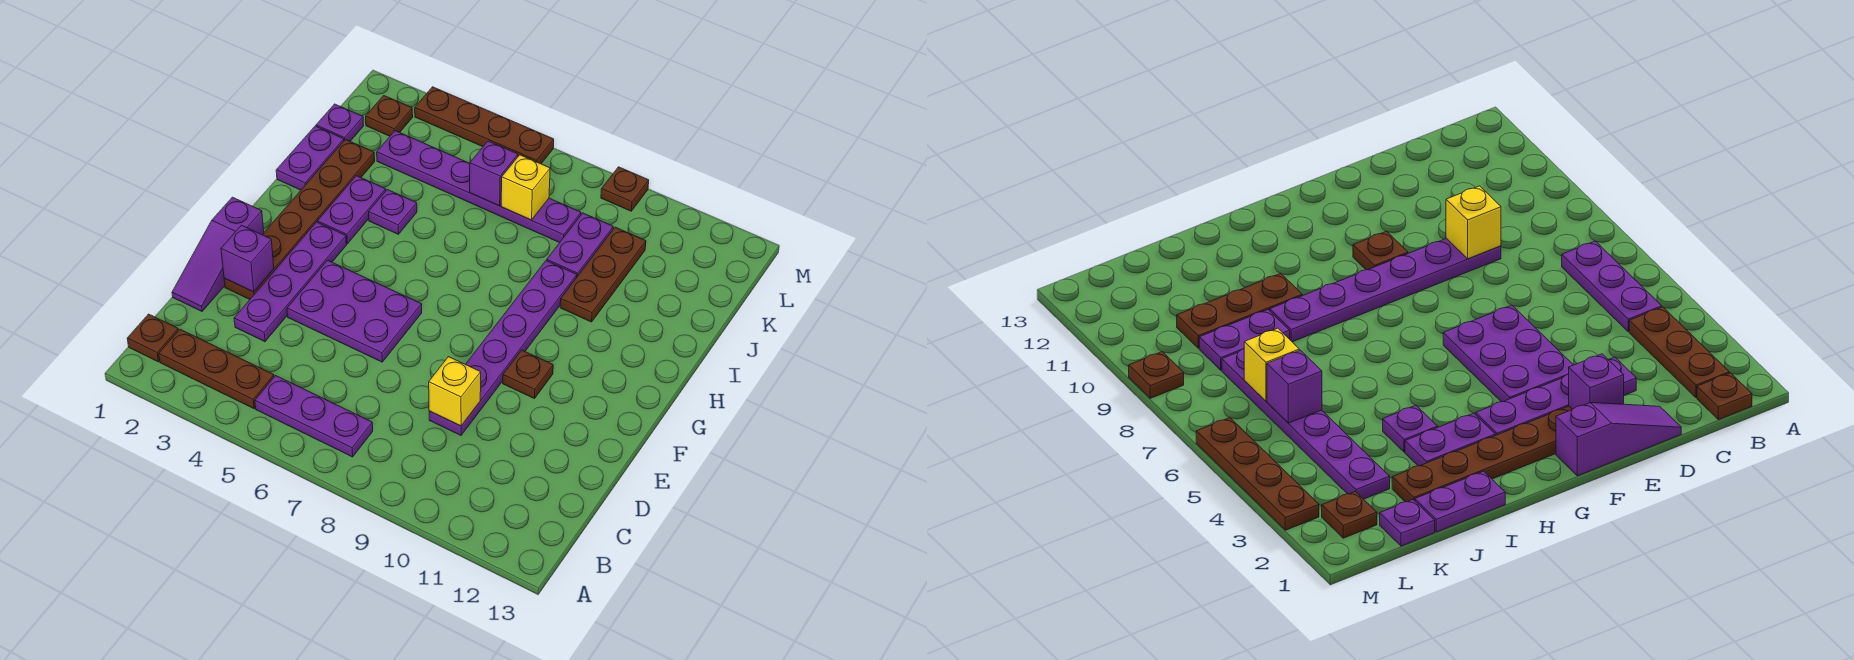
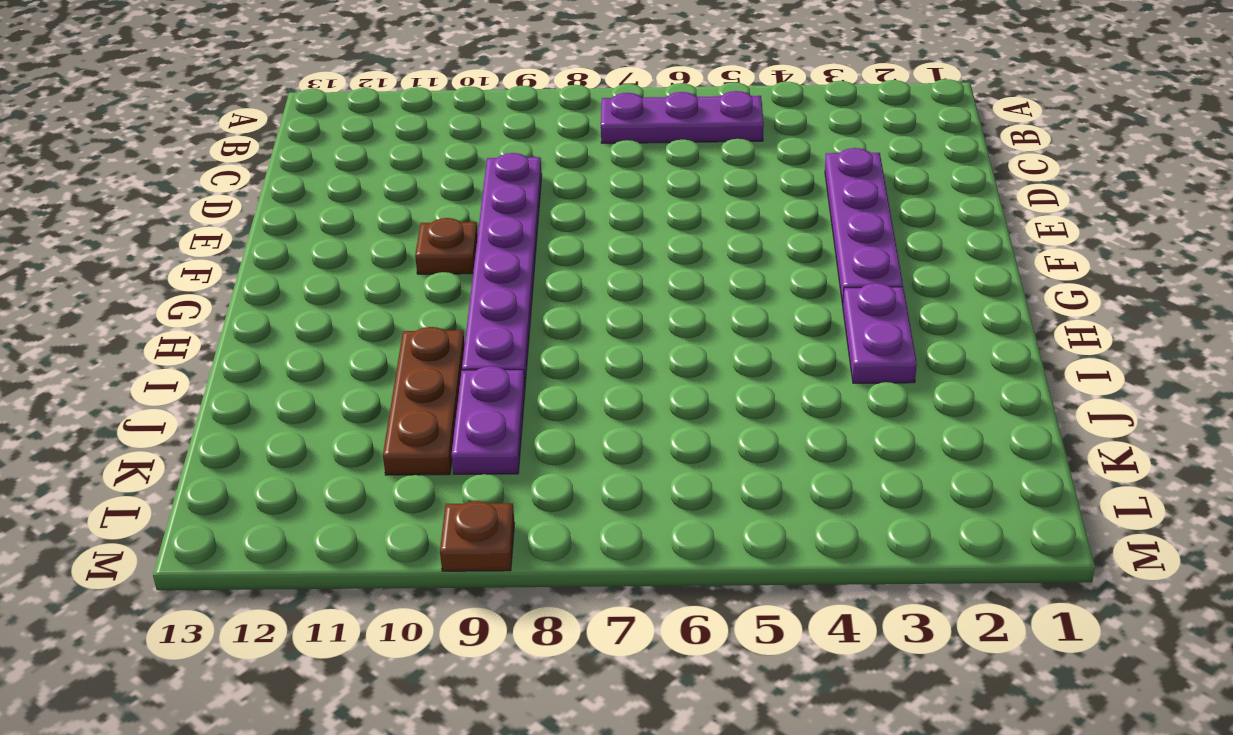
none -> brown 1x1 plate [127,314,179,362]
none -> brown 1x3 plate [159,329,274,409]
none -> purple 1x3 slope [172,197,264,311]

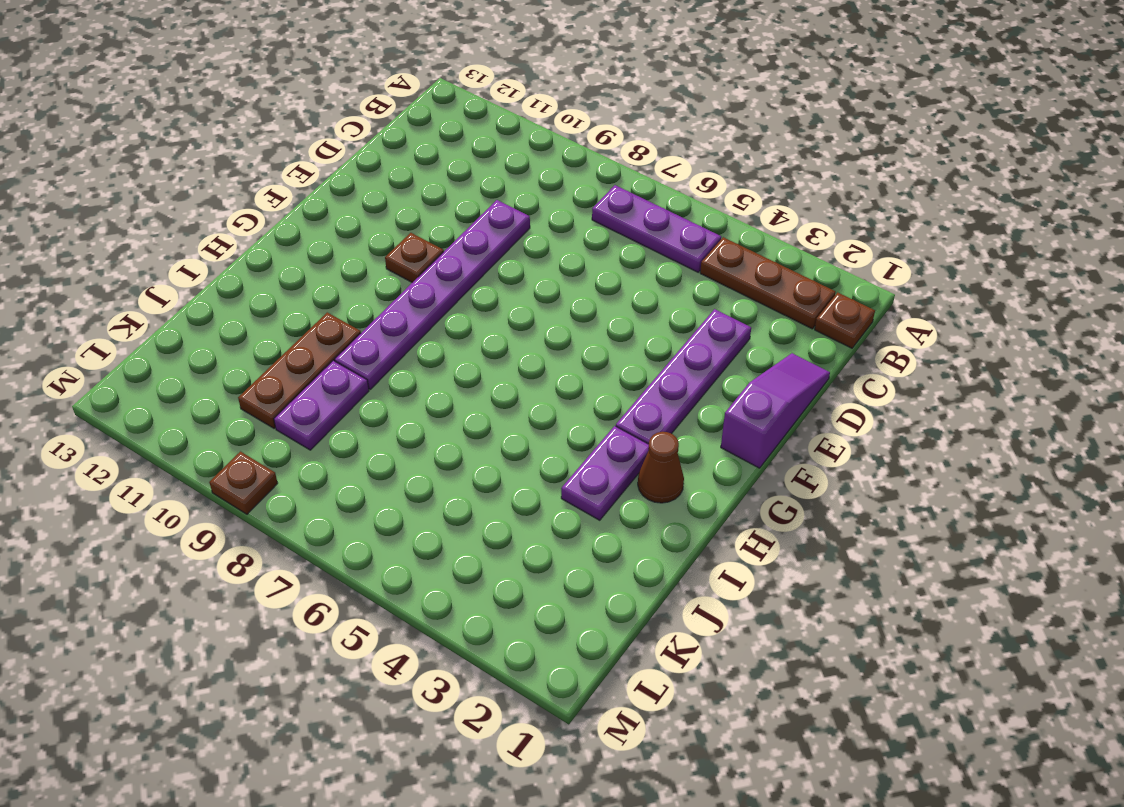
brown 1x1 cone [638,432,684,503] -> brown 1x6 plate [224,140,375,299]
none -> purple 2x3 plate [287,260,422,362]
none -> purple 1x2 plate [276,126,344,190]
none -> purple 1x1 plate [369,190,417,234]

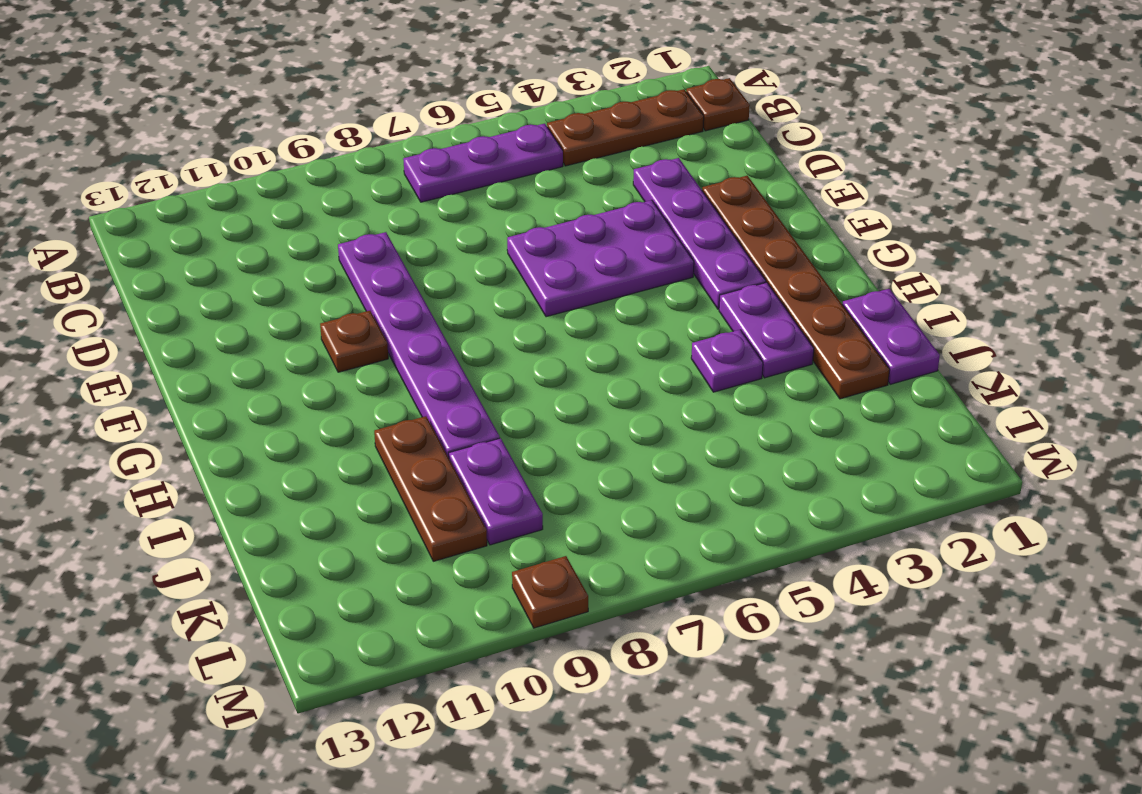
none -> purple 1x3 slope [172,197,264,311]
none -> purple 1x1 plate [316,104,364,141]
none -> purple 1x6 plate [377,131,581,243]

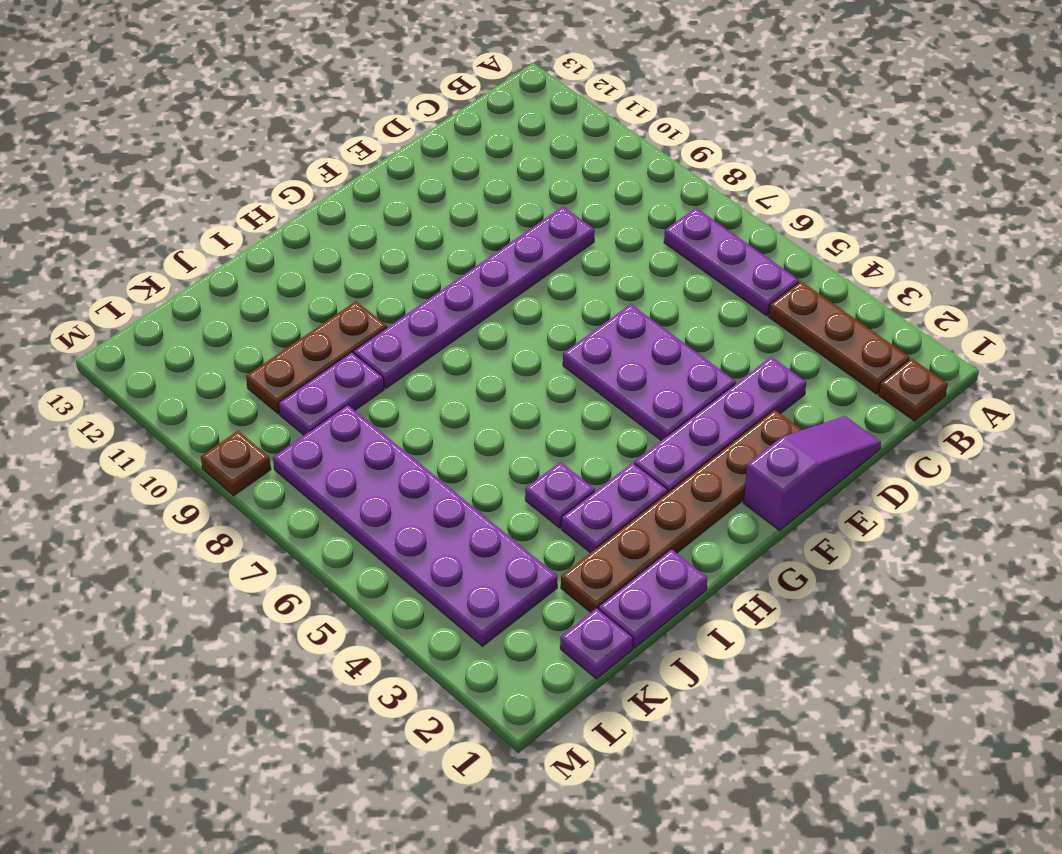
purple 2x6 plate [273,405,557,646] -> purple 1x6 plate [377,131,581,243]
none -> brown 1x1 plate [503,350,553,399]
none -> brown 1x1 plate [366,96,413,136]
none -> brown 1x4 plate [415,87,554,164]

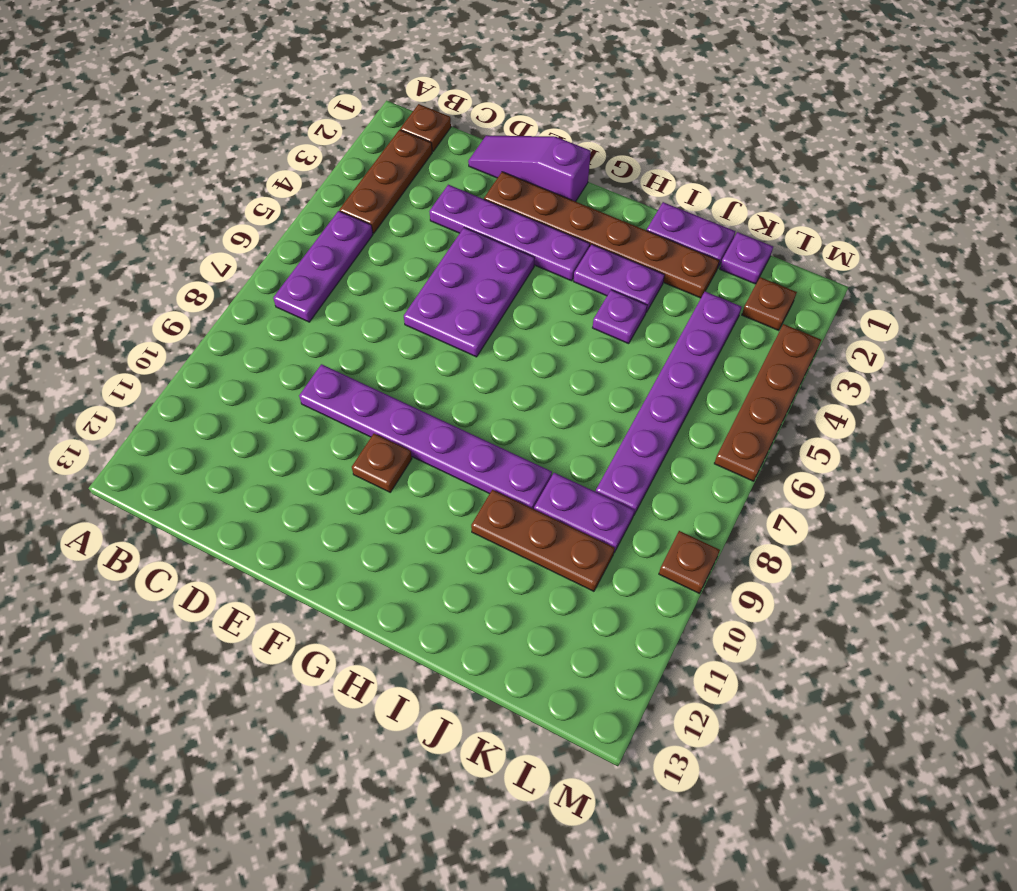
none -> yellow 1x1 brick [429,357,481,426]
none -> purple 1x1 brick [221,225,274,292]
none -> purple 1x1 brick [470,141,518,206]

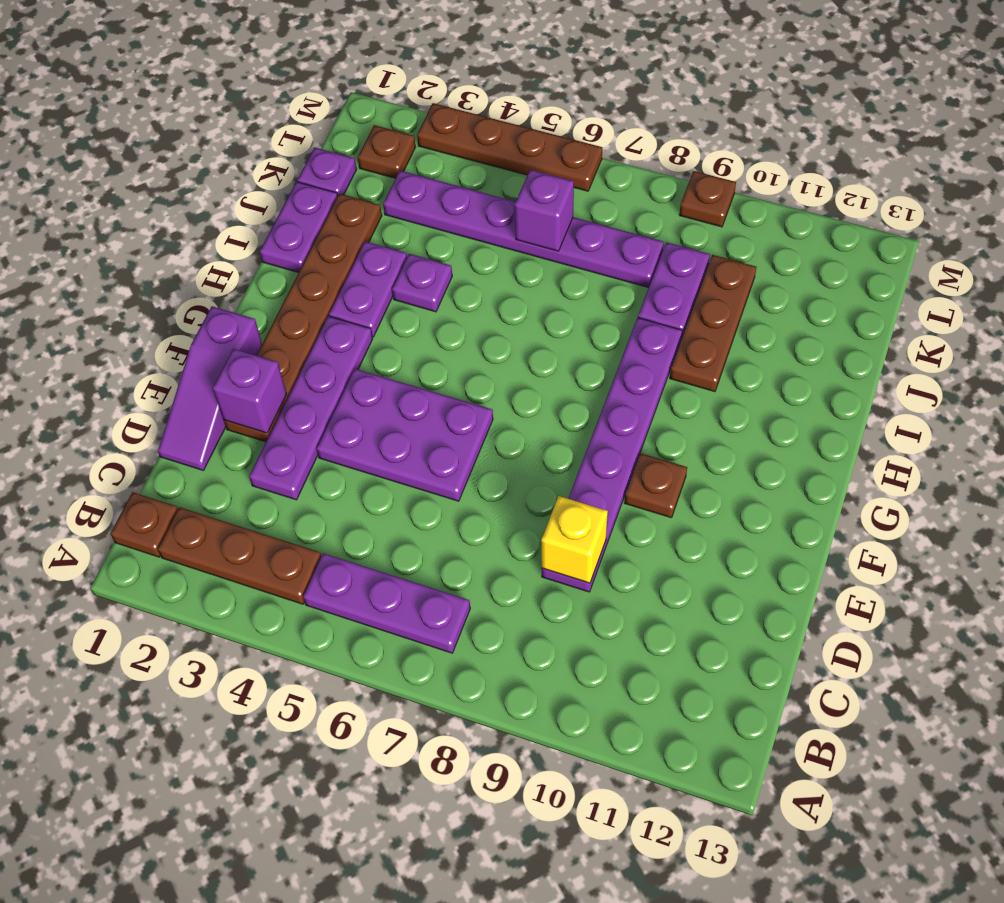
none -> yellow 1x1 brick [501,155,550,220]

